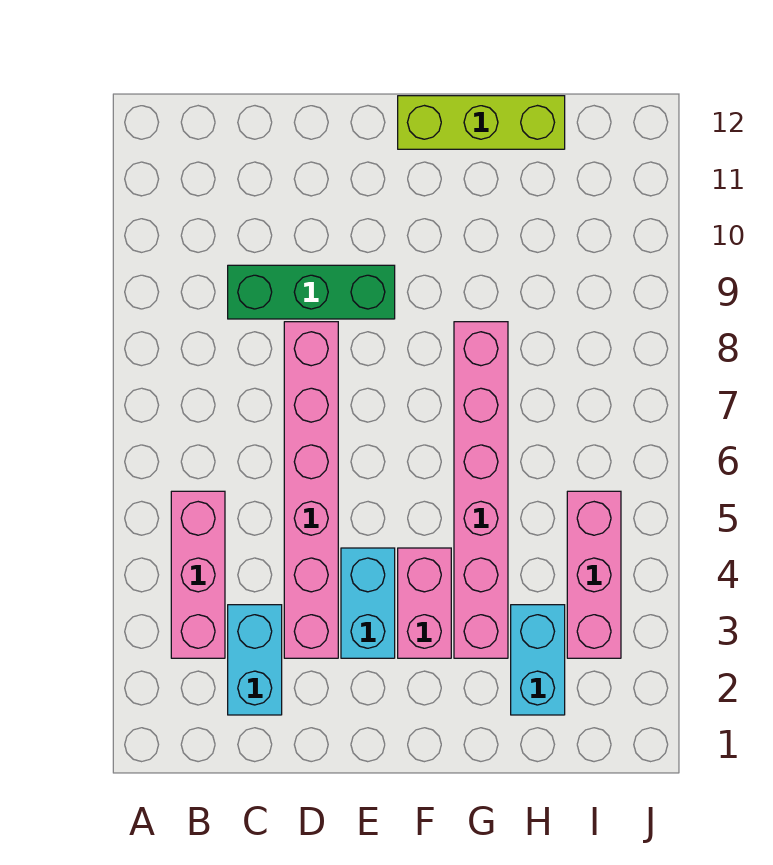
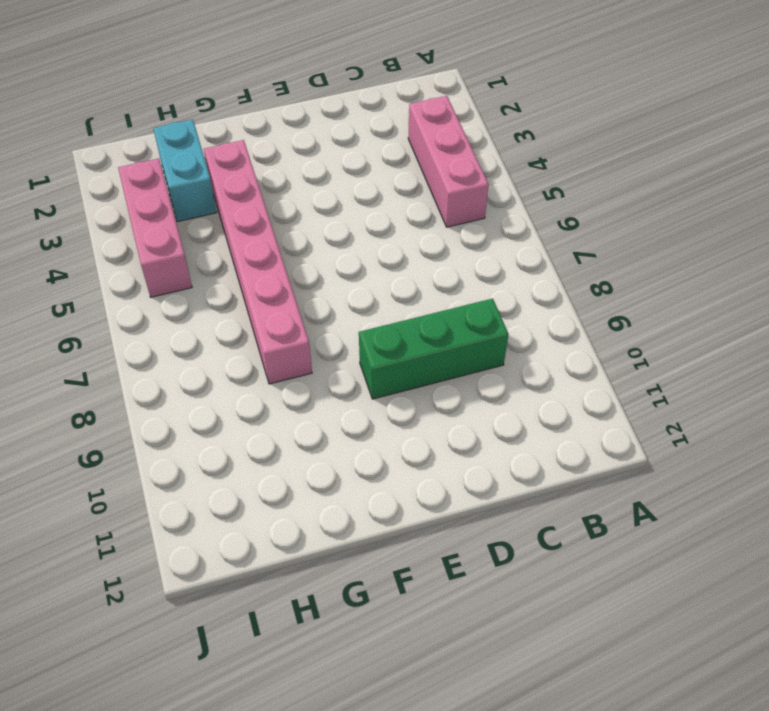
none -> cyan 1x2 brick [228,605,282,715]
none -> pink 1x6 brick [284,322,338,658]

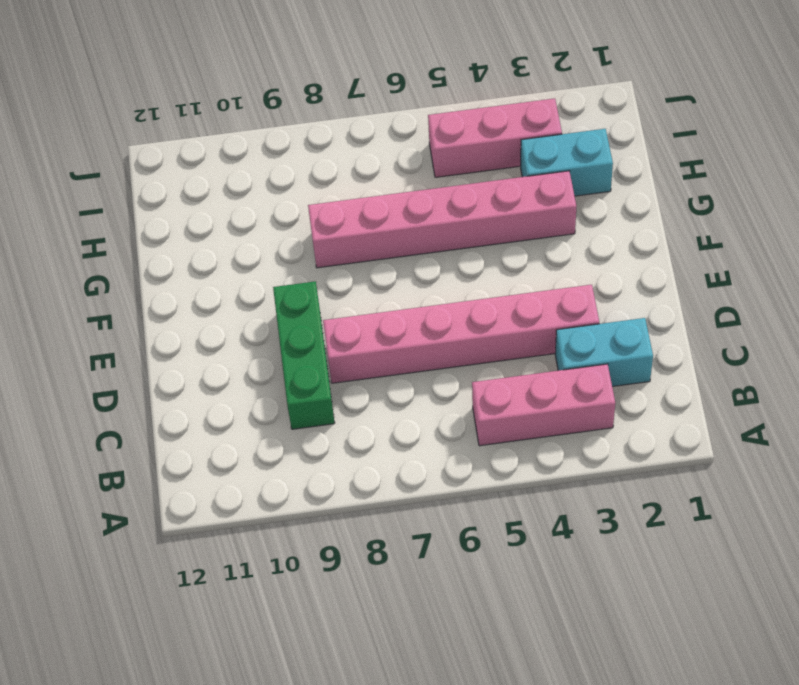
none -> cyan 1x2 brick [341,548,395,658]
none -> pink 1x2 brick [398,548,451,658]

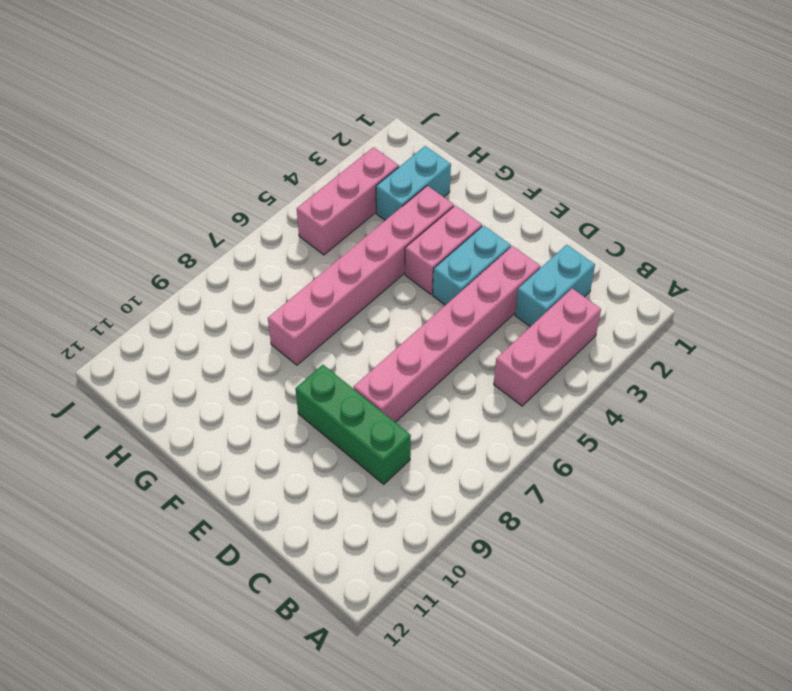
none -> lime 1x3 brick [398,96,565,149]

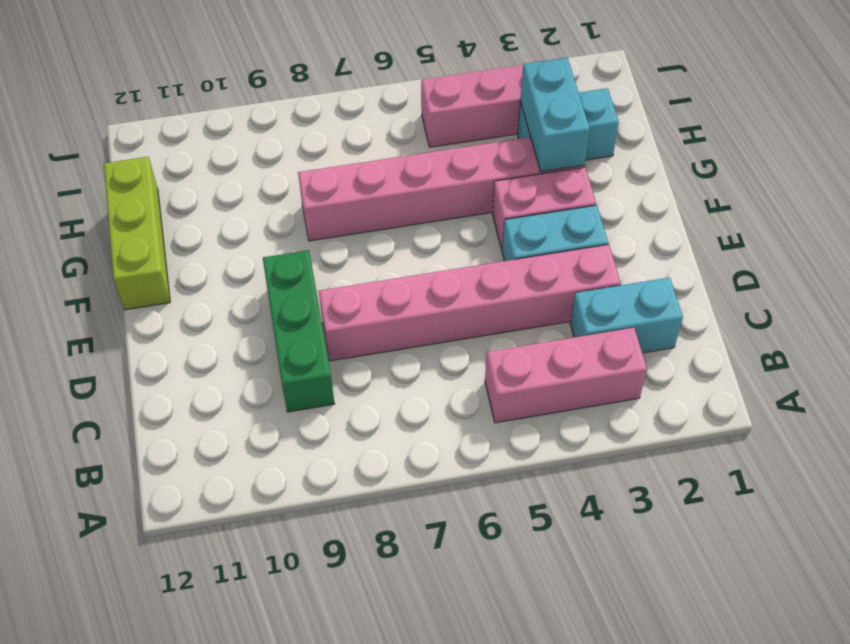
cyan 1x2 brick [520,58,590,172] -> none

